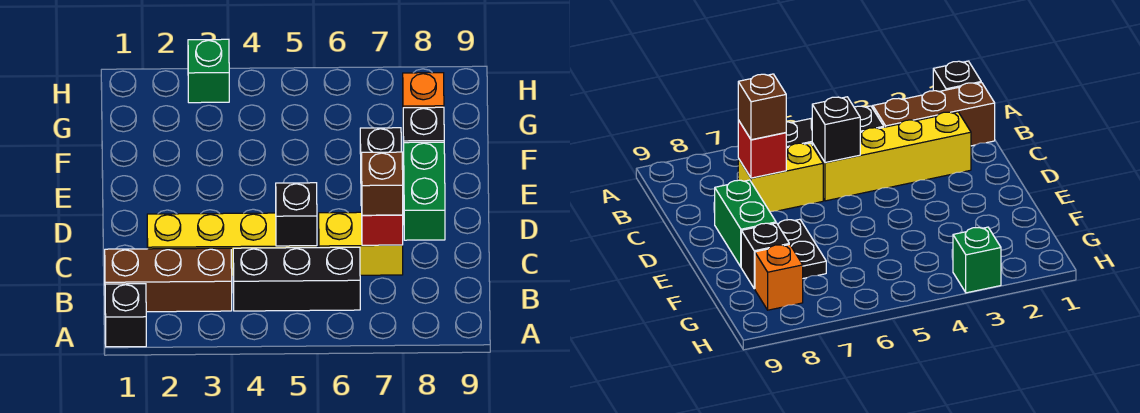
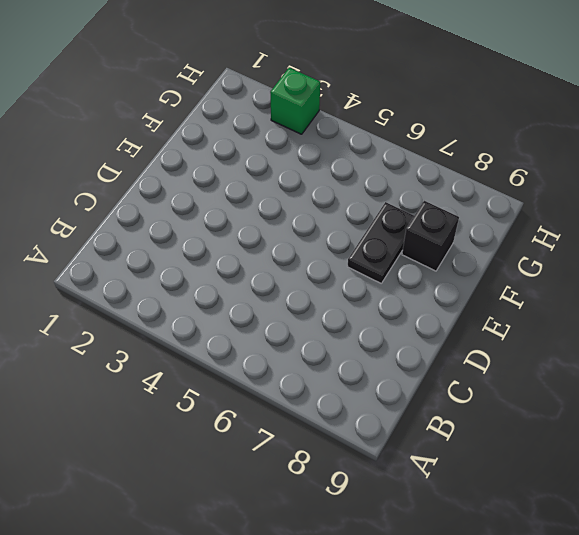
none -> black 1x1 brick [105,284,146,347]
none -> brown 1x3 brick [105,248,232,312]
none -> black 1x3 brick [233,247,360,311]

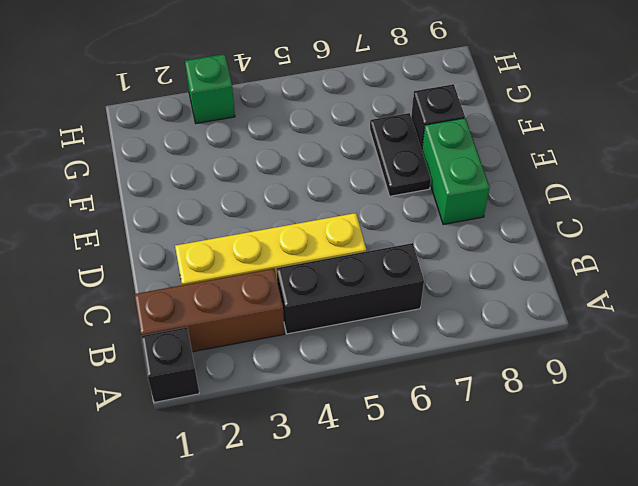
none -> yellow 1x2 brick [319,212,403,275]
none -> orange 1x1 brick [403,73,444,108]
none -> black 1x1 brick [276,183,317,246]

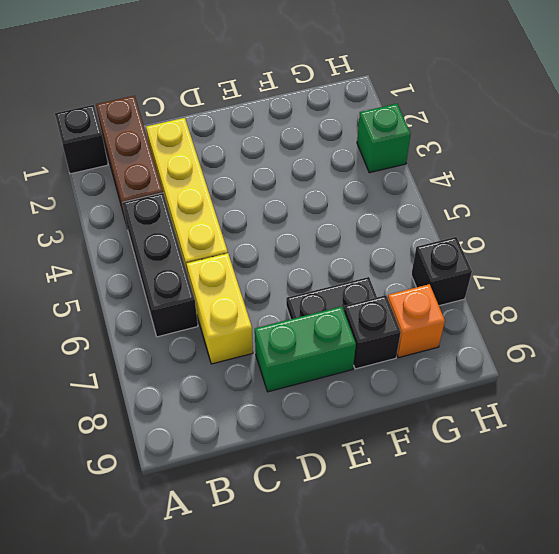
black 1x1 brick [411,237,472,306] -> black 1x1 brick moved to [276,183,317,246]
none -> red 1x1 brick [362,215,403,245]
none -> brown 1x1 brick [362,152,403,215]

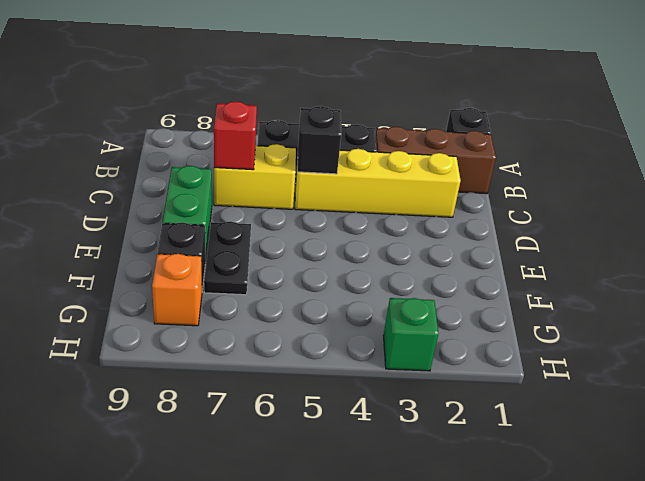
none -> brown 1x1 brick [362,152,403,215]

